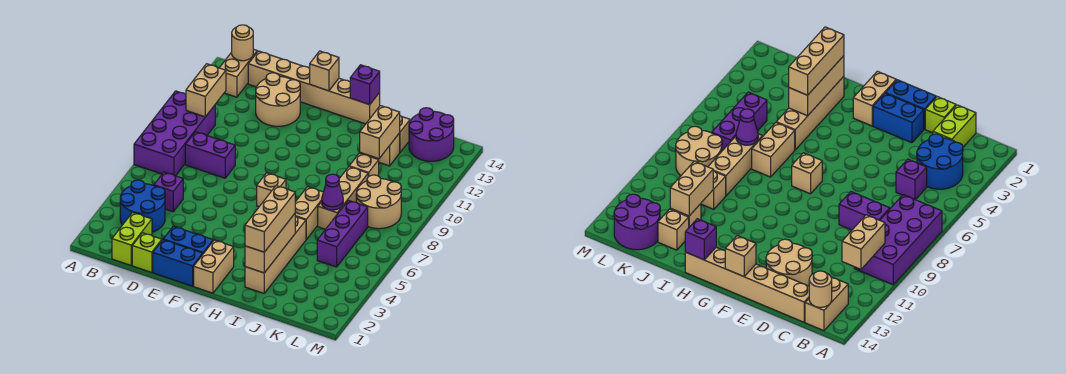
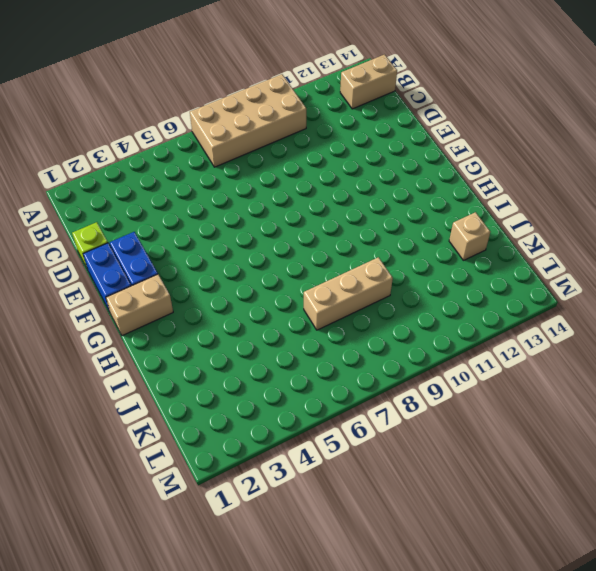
tan 2x4 brick [190,74,306,167] -> purple 2x4 brick [134,91,215,176]
none -> blue 2x2 round brick [120,180,165,232]
none -> lime 1x2 brick [112,212,152,265]
none -> purple 1x1 brick [154,172,183,212]
none -> purple 1x2 brick [185,132,235,178]

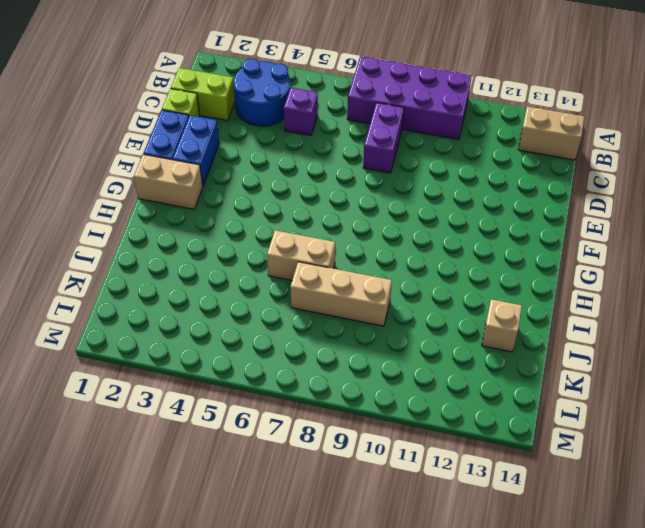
none -> tan 1x6 brick [248,51,380,124]
none -> tan 2x2 round brick [256,73,300,126]
none -> tan 1x1 brick [257,173,286,207]
none -> tan 1x4 brick [245,216,306,293]

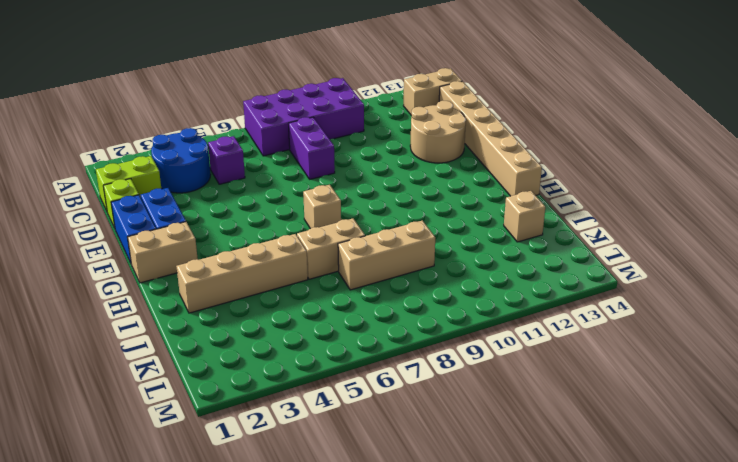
none -> tan 1x1 brick [349,153,379,177]
none -> tan 1x1 brick [370,133,400,166]
none -> purple 1x3 brick [317,200,368,267]
none -> tan 2x2 round brick [356,175,401,229]

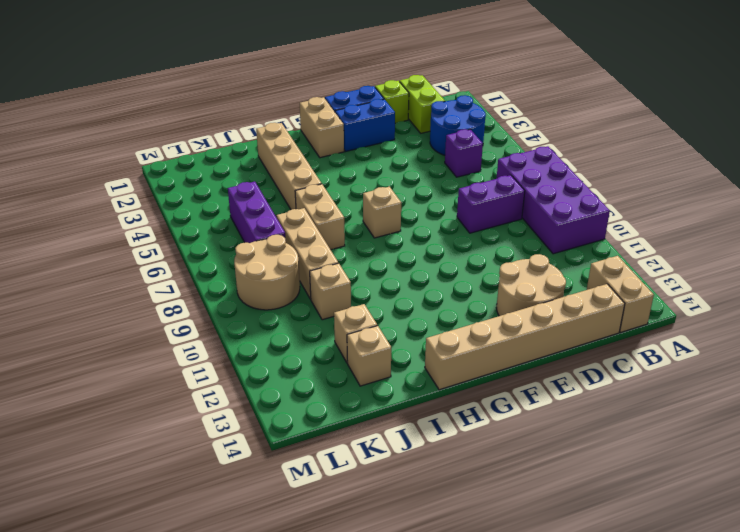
none -> purple 2x2 round brick [409,108,454,161]
none -> tan 1x2 brick [186,64,226,117]
none -> tan 1x1 round brick [232,25,253,61]
none -> tan 1x1 brick [310,51,339,91]

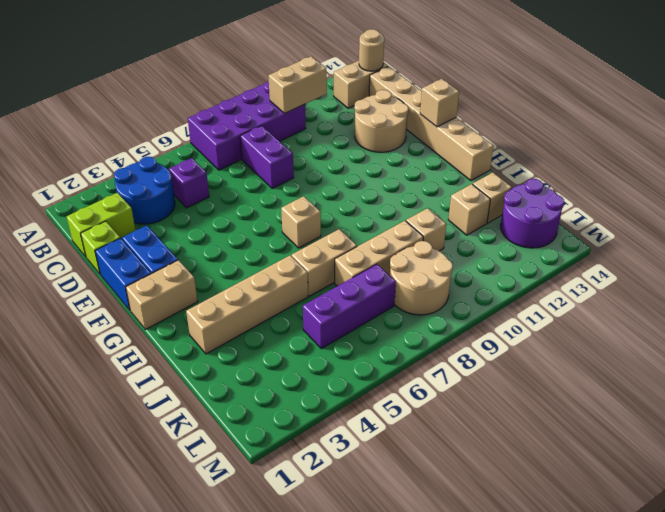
none -> purple 1x1 brick [350,65,380,105]
none -> tan 1x3 brick [245,214,295,273]
none -> purple 1x1 cone [322,174,343,210]
none -> tan 1x2 brick [360,106,400,159]

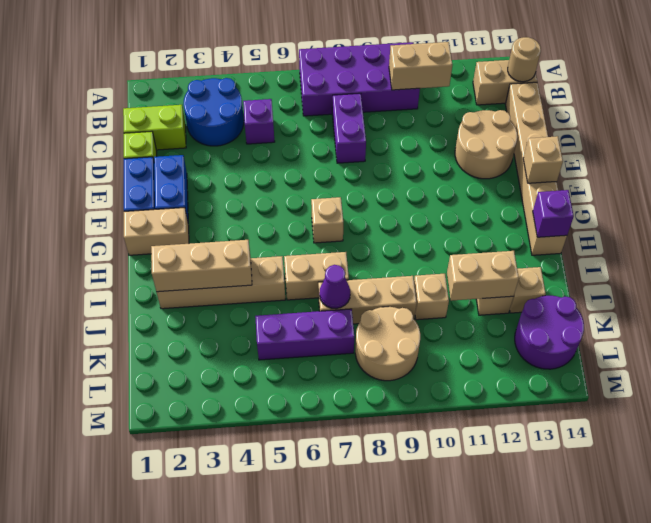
none -> tan 1x3 brick [245,186,295,252]

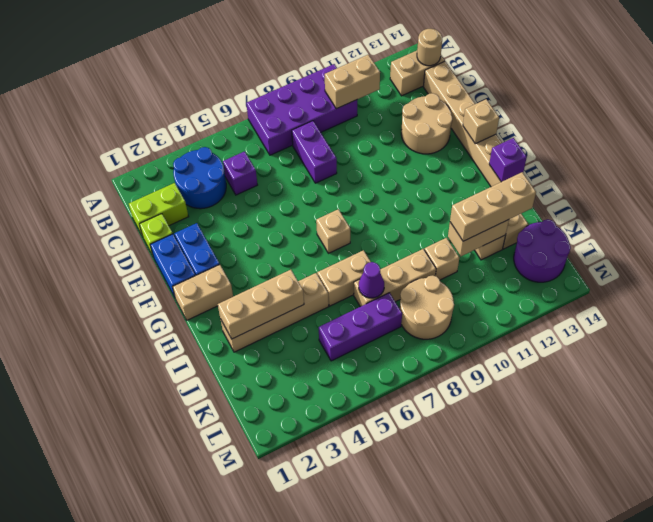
tan 1x3 brick [450,172,536,241] -> tan 1x3 brick moved to [245,186,295,252]

